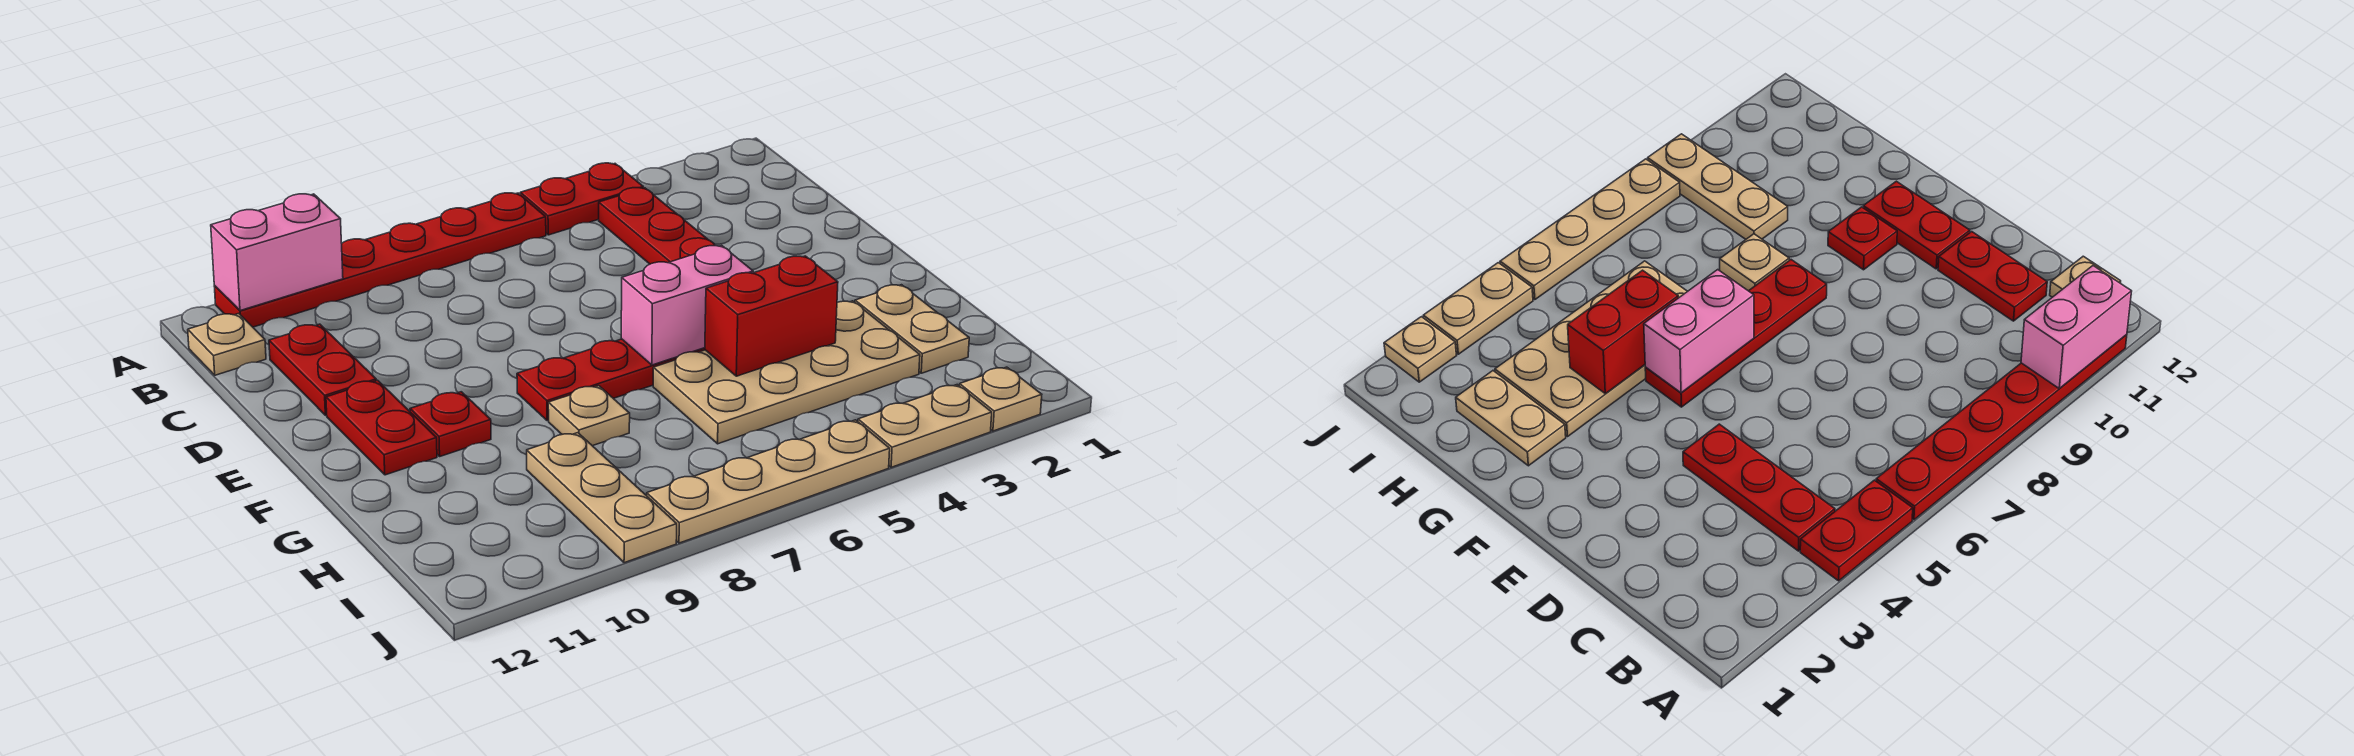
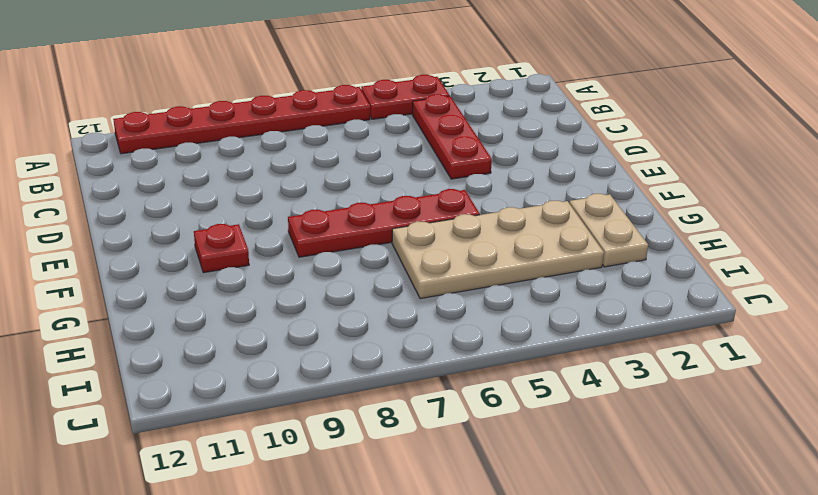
none -> tan 1x1 plate [188,314,266,375]
none -> red 1x2 plate [269,324,376,415]
none -> red 1x2 plate [326,380,437,475]

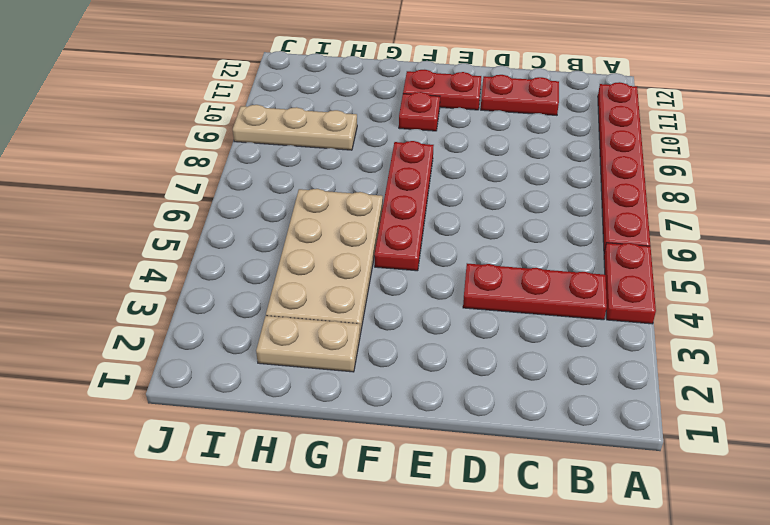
none -> tan 1x1 plate [188,314,266,375]
none -> tan 1x1 plate [548,386,630,446]
none -> tan 1x1 plate [959,367,1042,431]

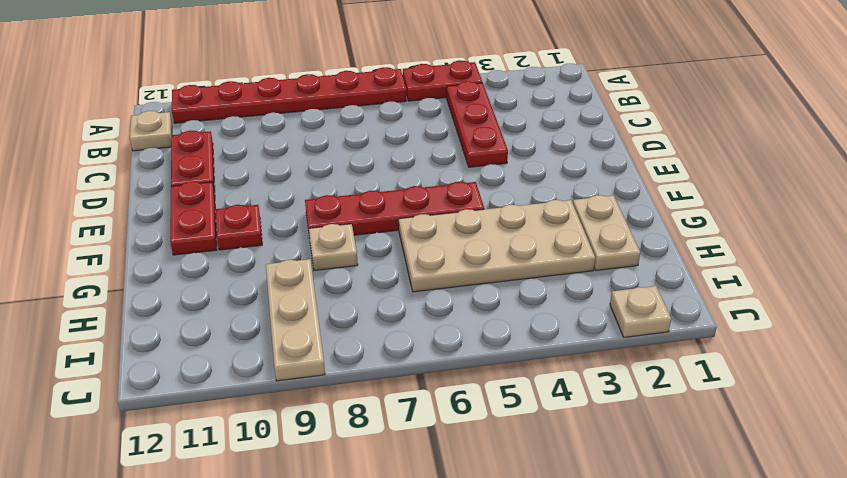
none -> tan 1x2 plate [858,385,992,467]
none -> tan 1x4 plate [647,420,890,543]
none -> pink 1x2 brick [211,194,343,311]

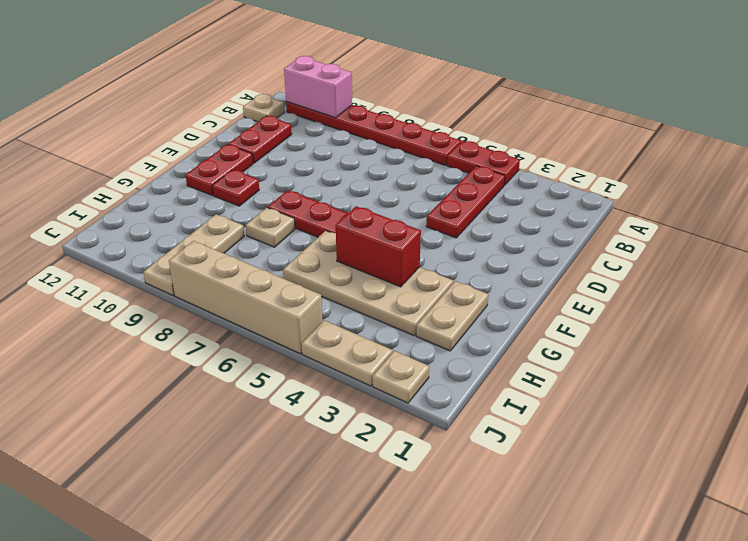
tan 1x4 brick [169,241,323,354] -> tan 1x4 plate [647,420,890,543]
none -> pink 1x2 brick [621,245,753,365]

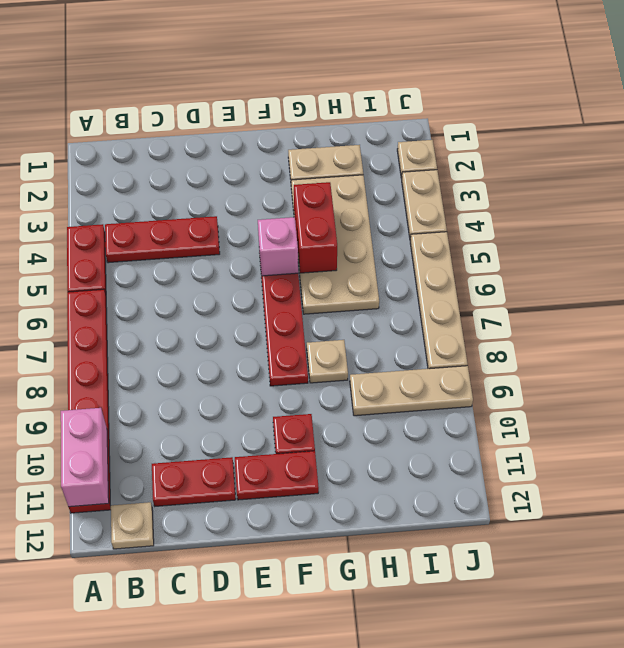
pink 1x1 brick [258,217,298,276] -> pink 1x2 brick [621,245,753,365]

